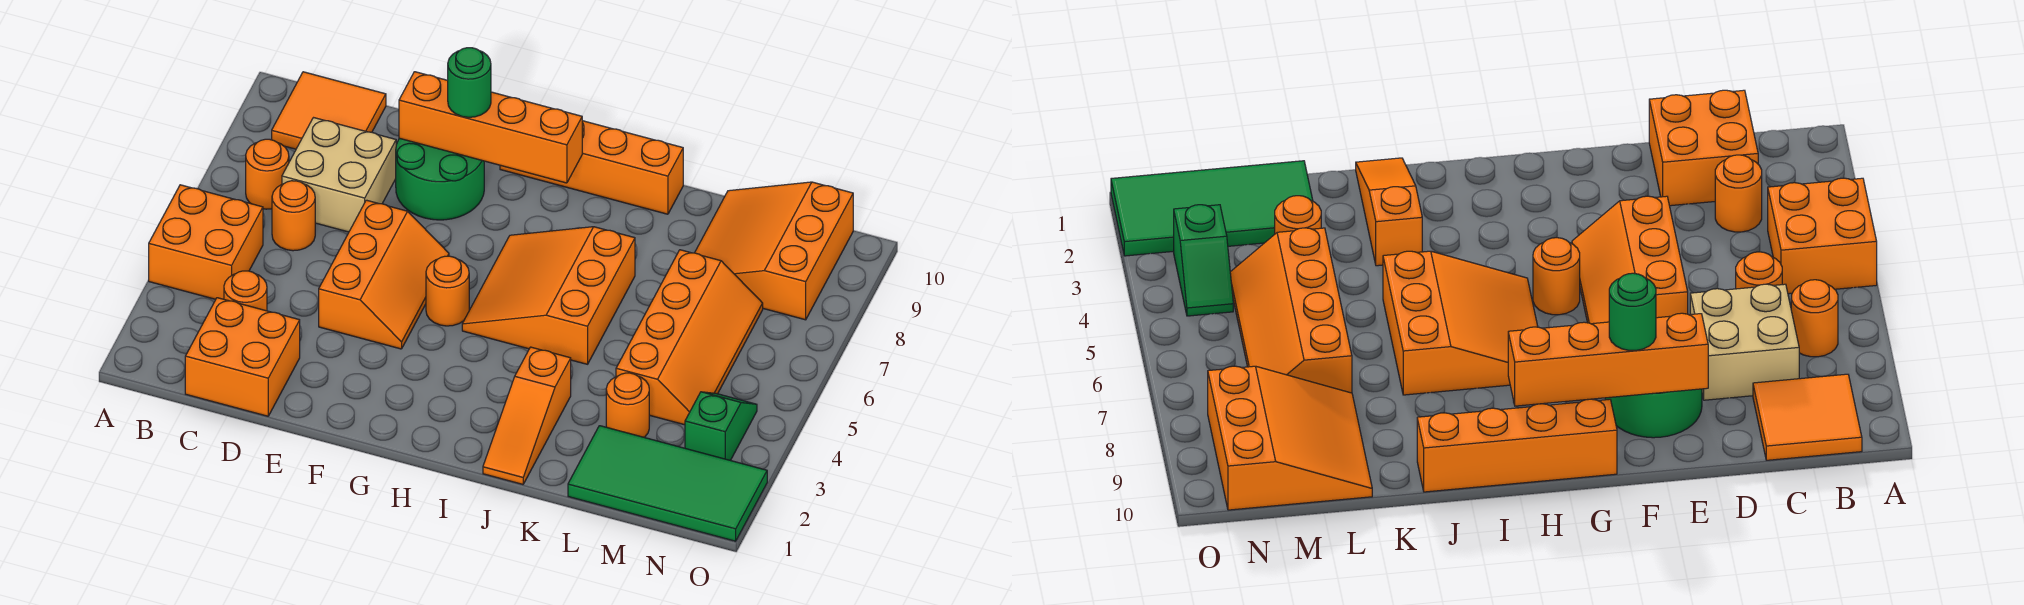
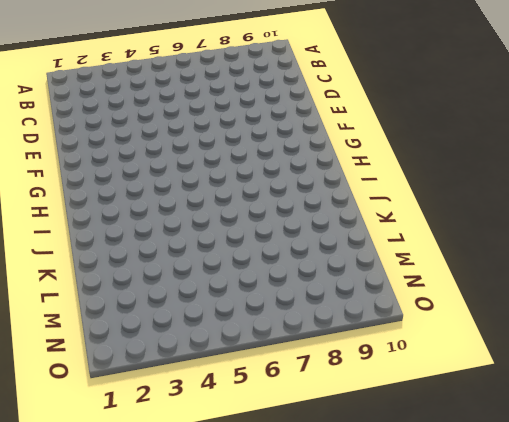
none -> orange 2x2 brick [149,185,263,299]
none -> orange 1x1 round brick [246,139,289,209]
none -> orange 2x2 tile [272,72,386,149]

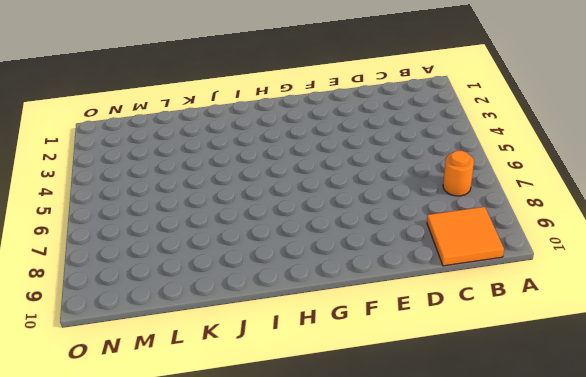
none -> orange 2x2 brick [149,185,263,299]
none -> orange 2x2 brick [185,298,300,416]
none -> orange 1x1 round brick [224,271,267,311]

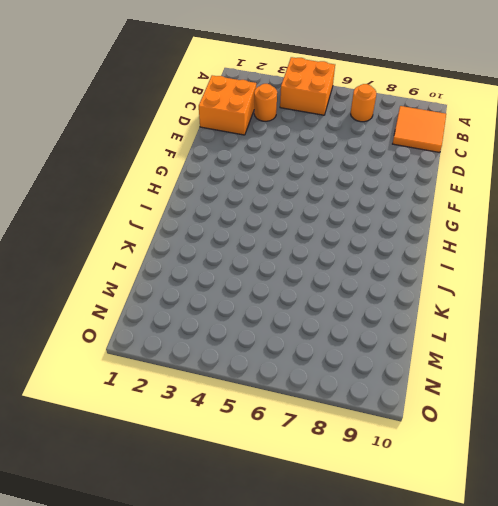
none -> orange 1x1 round brick [272,181,315,251]
none -> tan 2x2 brick [282,118,396,232]
none -> orange 2x3 slope [319,200,449,349]

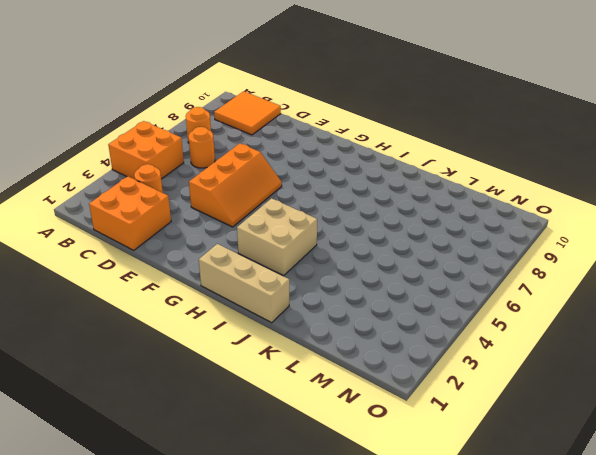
tan 1x3 brick [199,244,289,323] -> orange 1x3 slope [483,347,571,484]
tan 2x2 brick [237,198,317,276] -> tan 2x2 brick moved to [282,118,396,232]
none -> green 2x2 round brick [396,138,484,220]
none -> orange 1x1 round brick [426,256,469,326]
none -> orange 1x4 brick [500,121,683,214]

